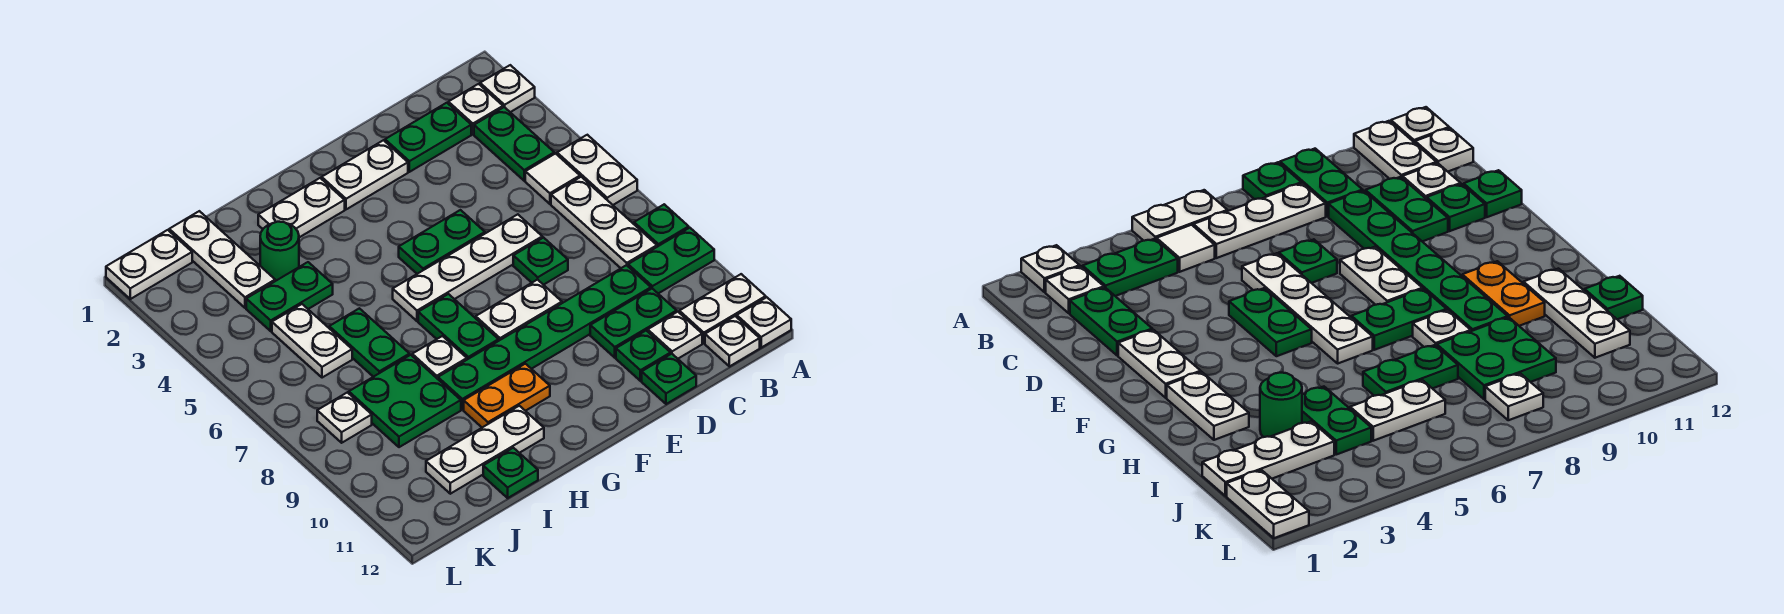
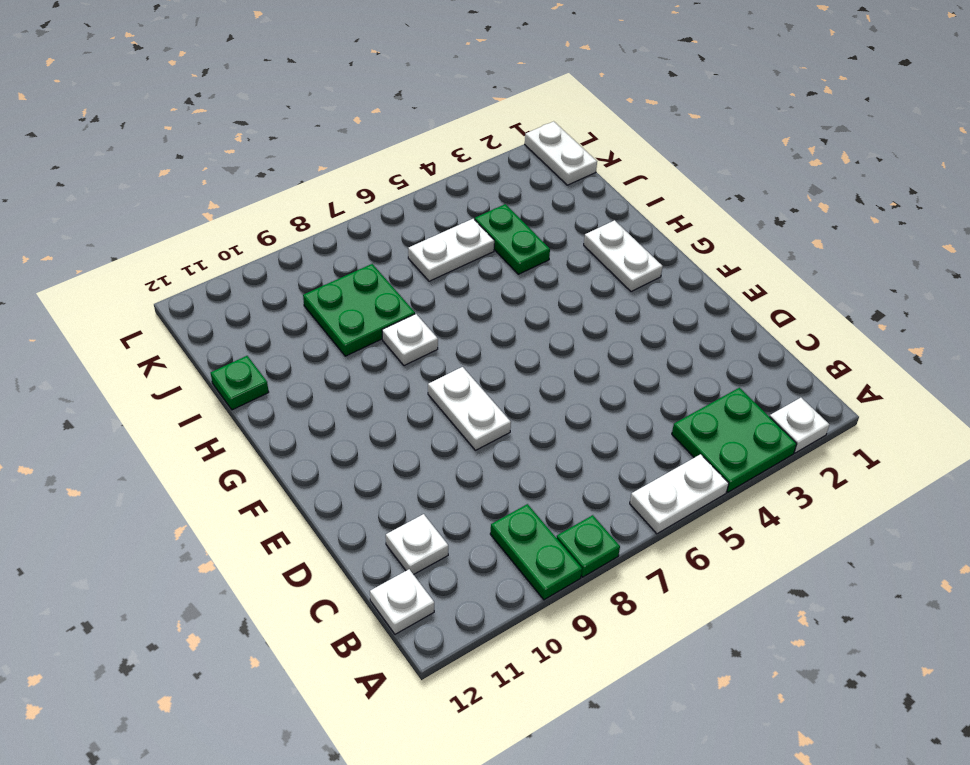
green 2x2 plate [672,388,797,492] -> green 1x2 plate [474,107,554,181]
none -> white 1x2 plate [679,274,766,343]
none -> white 1x1 plate [737,297,791,348]
none -> white 1x1 plate [448,84,503,134]
none -> white 1x1 tile [525,154,580,204]

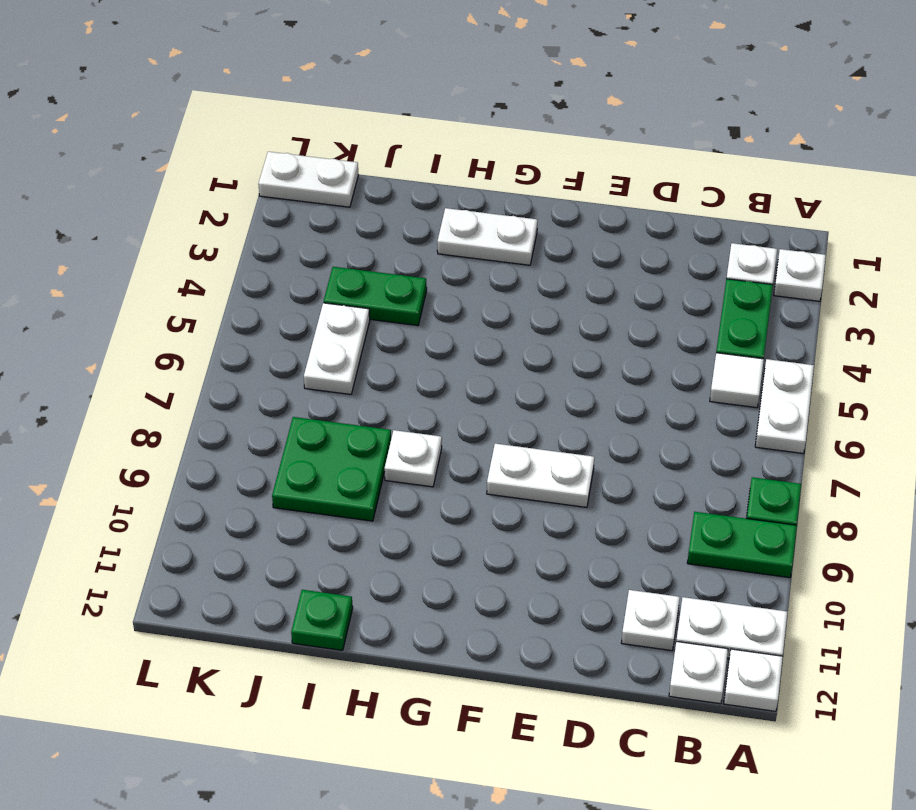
none -> white 1x3 plate [551,177,657,268]
none -> green 1x2 plate [385,103,471,172]
none -> green 1x6 plate [438,265,651,410]
none -> green 1x2 plate [590,289,677,358]

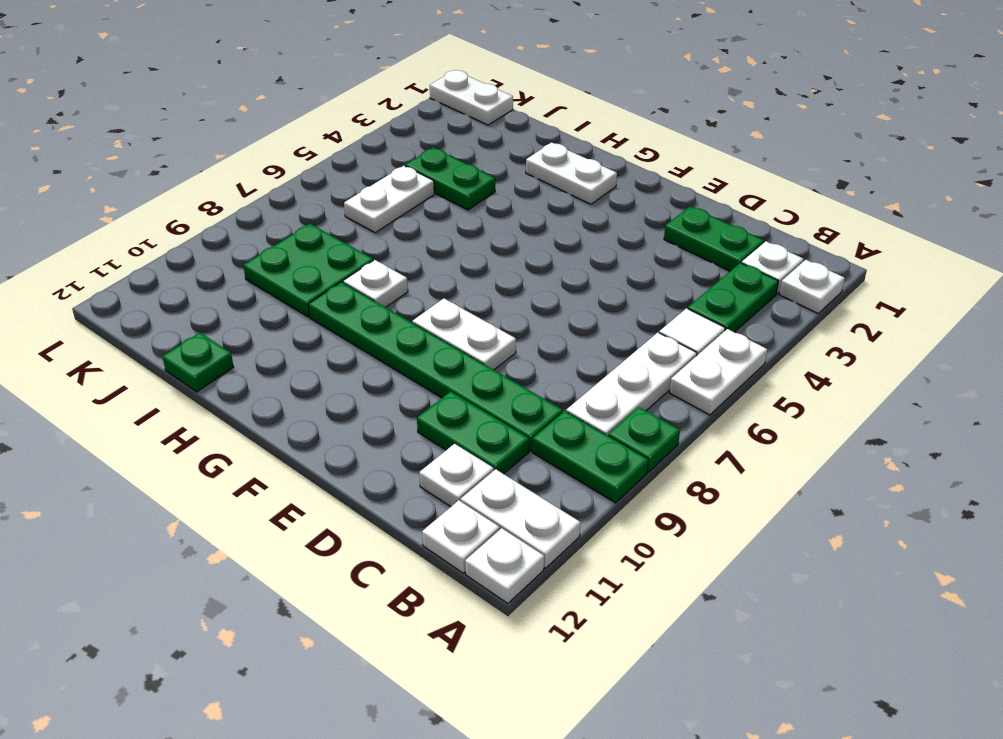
none -> white 1x4 plate [393,214,542,321]
none -> green 1x1 plate [513,238,568,285]
none -> green 1x1 plate [616,331,671,381]
none -> green 1x1 plate [642,354,696,404]

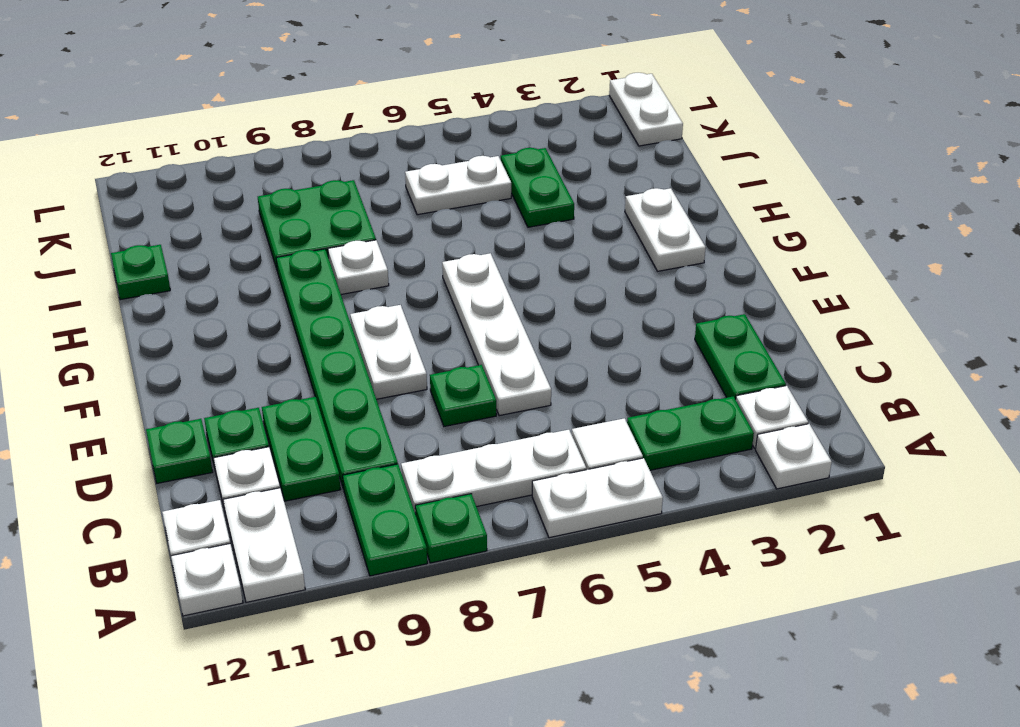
none -> white 1x2 plate [322,140,408,209]
none -> green 1x2 plate [399,210,485,274]
none -> green 1x2 plate [418,294,499,359]
none -> orange 1x2 plate [464,364,550,427]

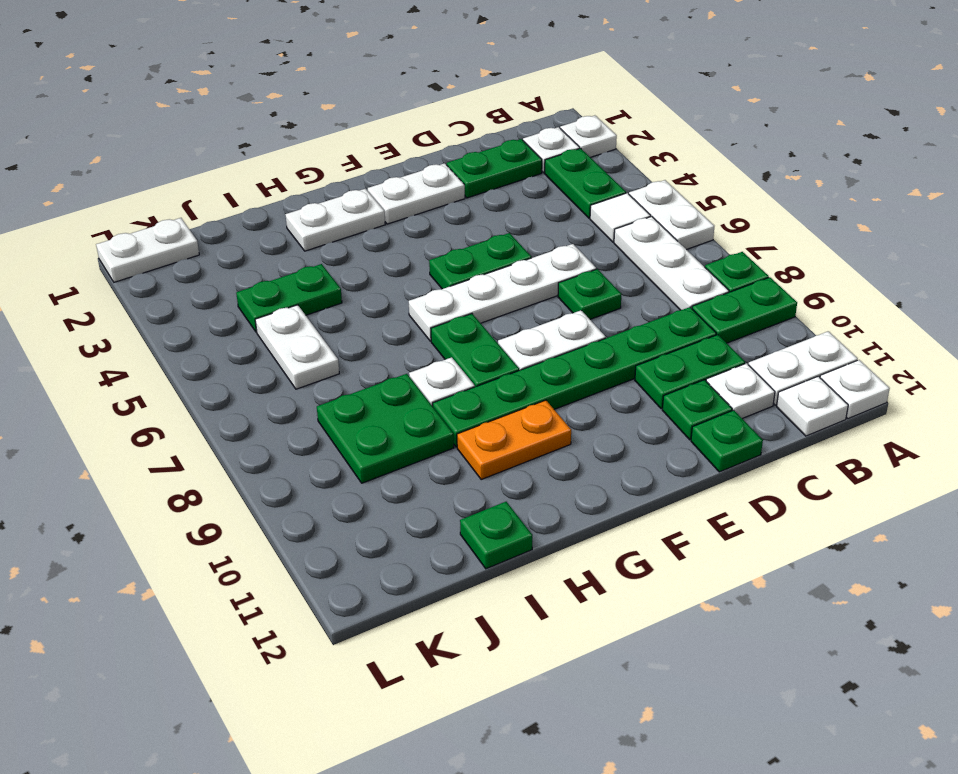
none -> white 1x3 plate [426,406,544,494]
none -> green 1x1 round brick [260,222,299,281]
none -> green 1x2 plate [329,308,410,377]
none -> white 1x3 plate [169,211,275,308]

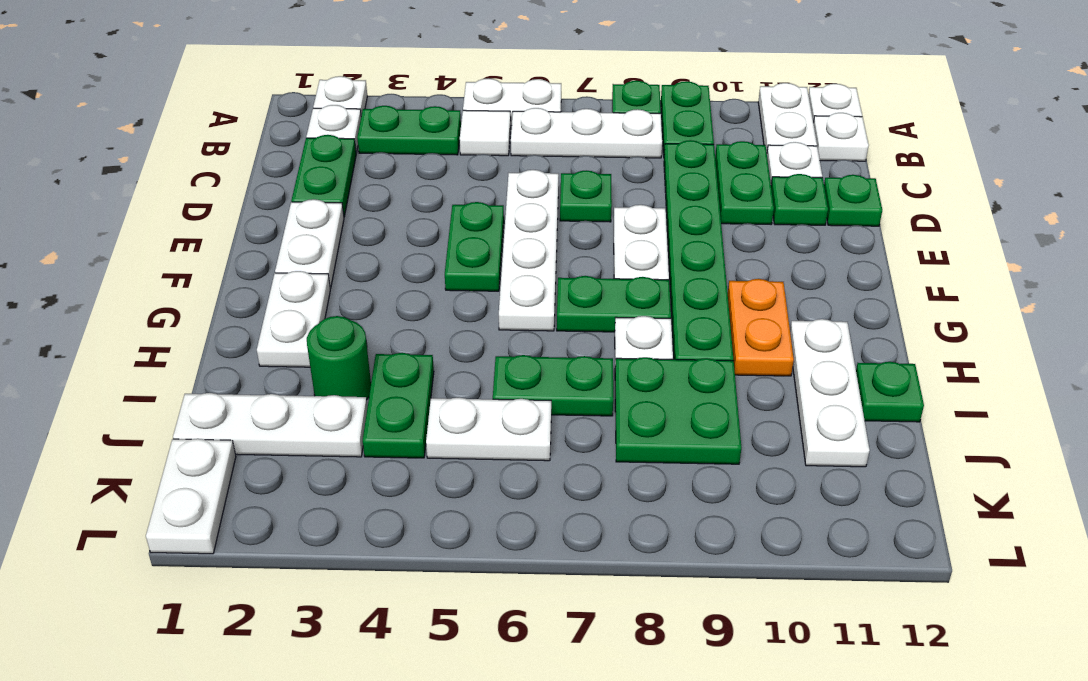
none -> white 1x1 plate [317,392,372,443]

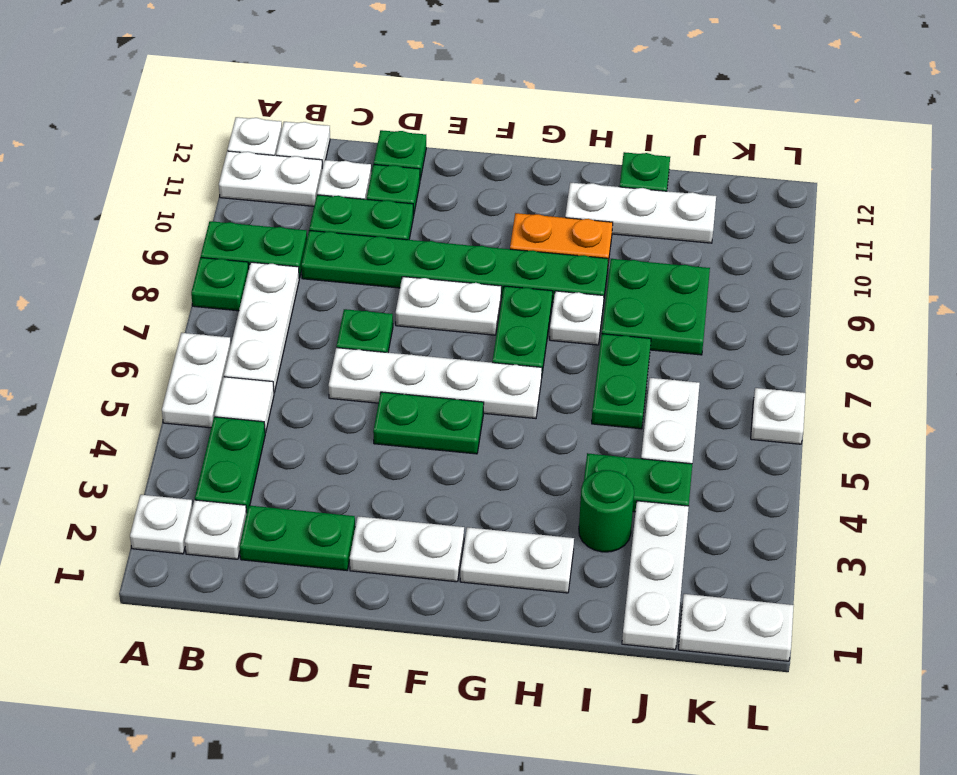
white 1x1 plate [751,388,805,444] -> white 1x1 plate moved to [317,392,372,443]

